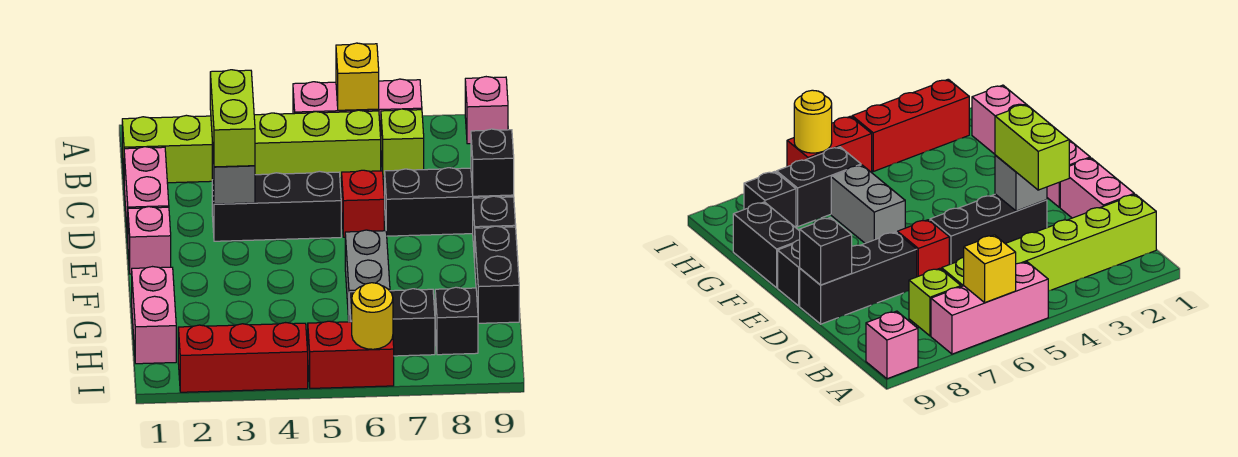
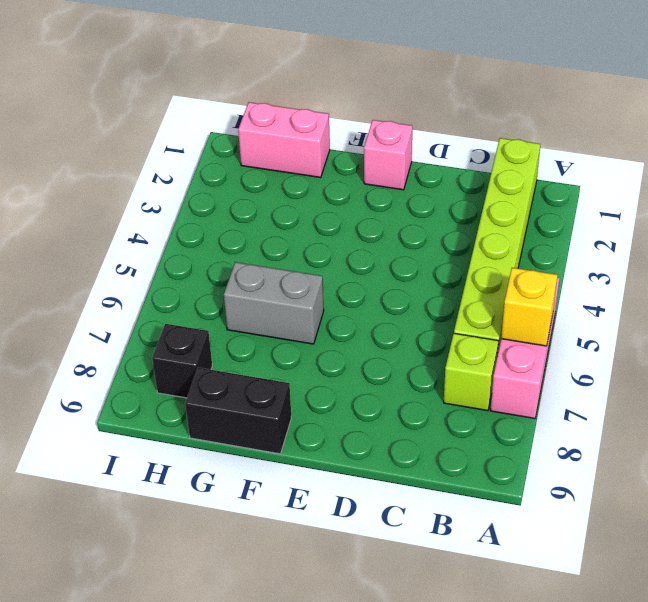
none -> pink 1x1 brick [465,77,508,144]
none -> pink 1x2 brick [124,147,169,239]
none -> black 1x3 brick [212,171,341,241]

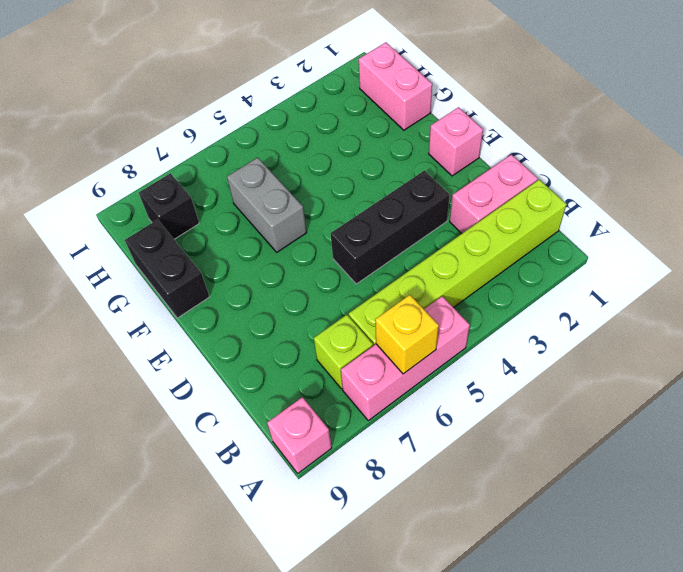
pink 1x2 brick [450,155,538,234] -> pink 1x2 brick turned to [124,147,169,239]
none -> red 1x1 brick [342,170,384,237]
none -> black 1x3 brick [385,168,514,236]
none -> black 1x1 brick [473,196,516,262]

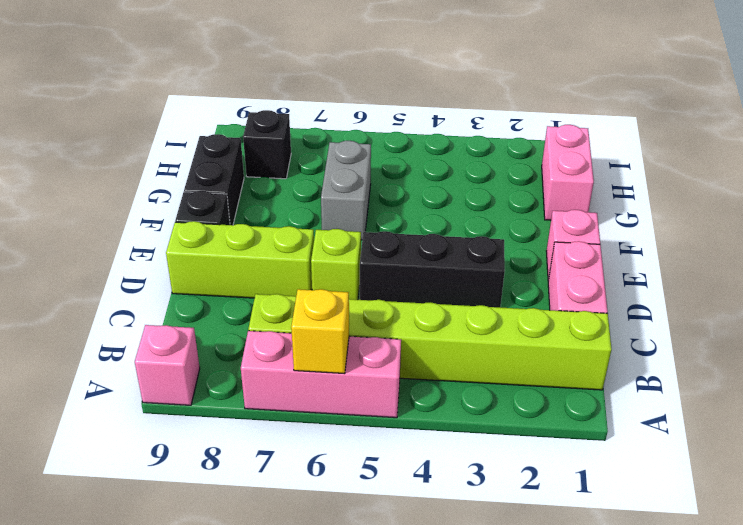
lime 1x1 brick [311,229,361,300] -> red 1x1 brick [342,170,384,237]
lime 1x3 brick [166,221,314,298] -> black 1x3 brick [385,168,514,236]
none -> black 1x2 brick [349,289,435,356]
none -> red 1x3 brick [178,323,308,392]
none -> red 1x2 brick [308,321,394,388]

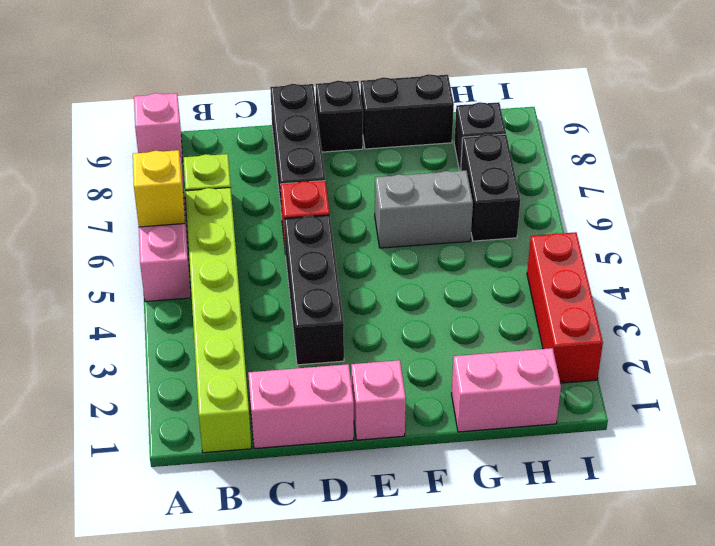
none -> red 1x2 brick [308,321,394,388]
none -> grey 1x1 brick [212,143,255,204]
none -> black 1x1 brick [471,129,514,196]

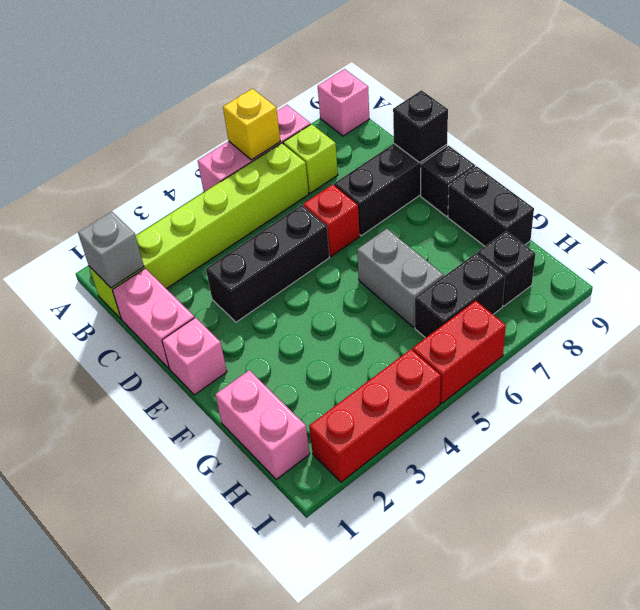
grey 1x1 brick [78,211,144,288] -> grey 1x1 brick moved to [212,143,255,204]
none -> yellow 1x1 round brick [352,283,393,349]
none -> lime 1x2 brick [210,70,255,167]

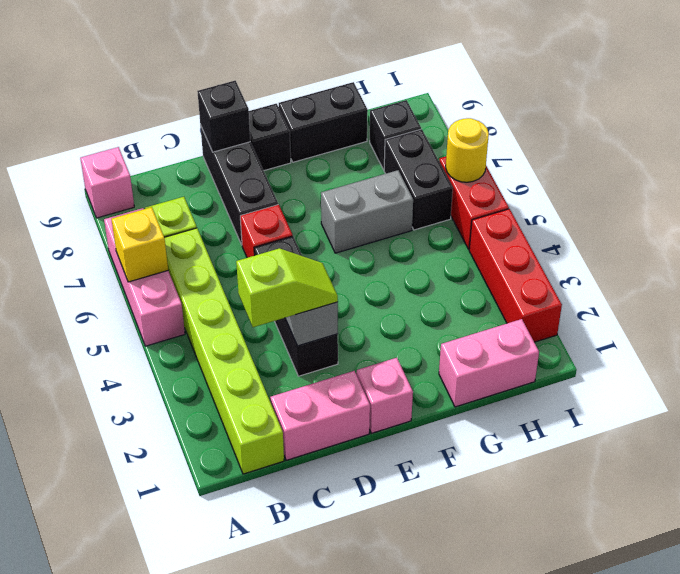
lime 1x2 slope [236,248,338,327] -> lime 1x2 brick [210,70,255,167]

